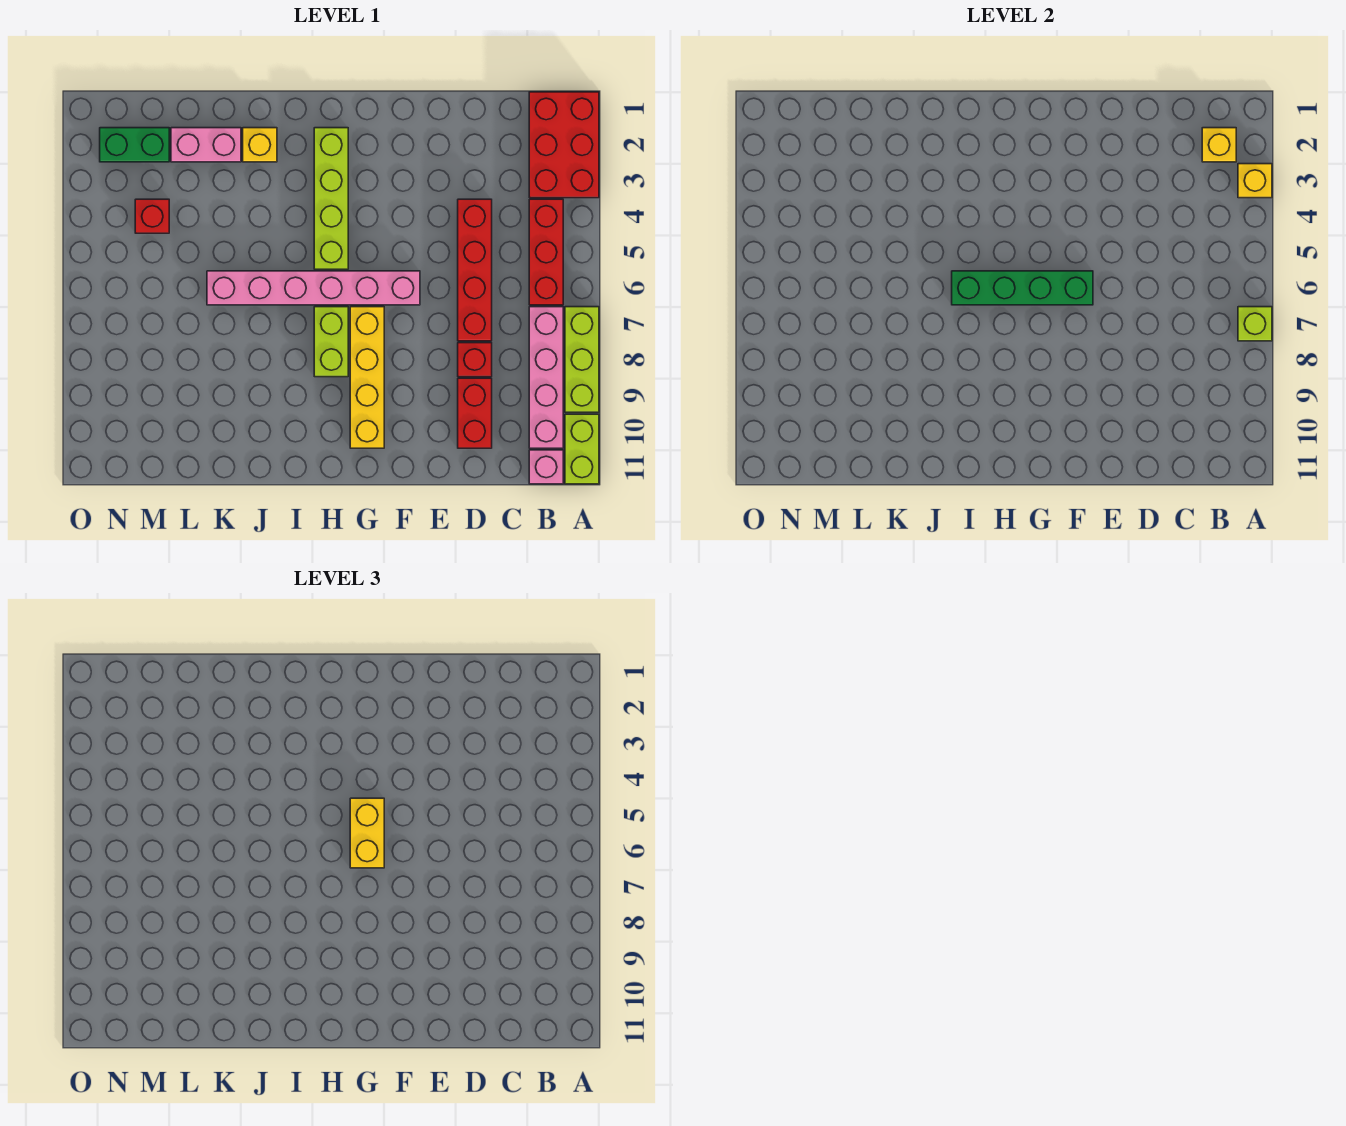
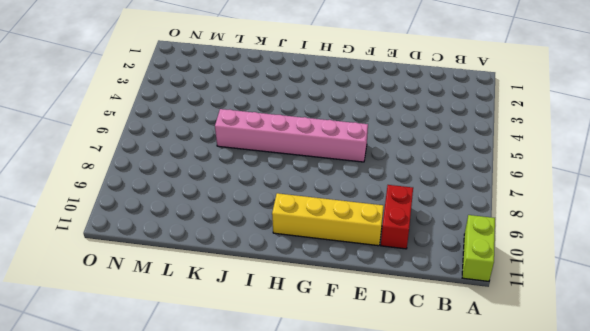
yellow 1x4 brick [272,193,384,246] -> yellow 1x4 brick turned to [350,307,384,448]
none -> red 2x3 brick [529,92,599,198]
none -> lime 1x3 brick [565,307,599,412]
none -> red 1x3 brick [529,199,563,305]

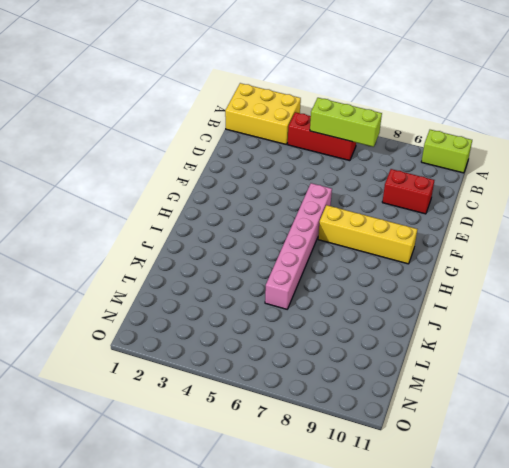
yellow 2x3 brick [225,83,301,144] -> red 2x3 brick [529,92,599,198]
lime 1x3 brick [310,98,382,147] -> lime 1x3 brick moved to [565,307,599,412]
none -> pink 1x4 brick [529,307,563,448]
none -> pink 1x1 brick [529,450,563,484]
none -> red 1x4 brick [458,199,492,341]

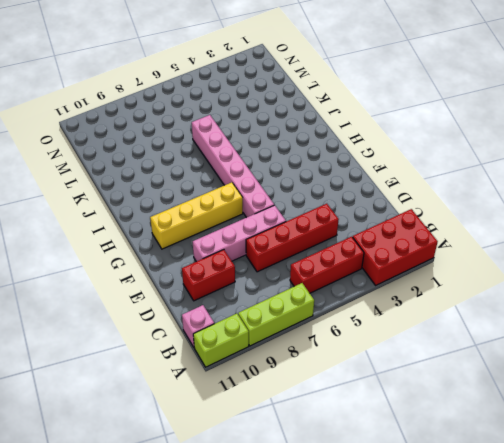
pink 1x4 brick [193,205,286,262] -> pink 1x4 brick moved to [529,307,563,448]
none -> red 1x1 brick [458,343,492,377]
none -> lime 1x4 brick [314,128,348,269]
none -> lime 1x2 brick [314,307,348,377]

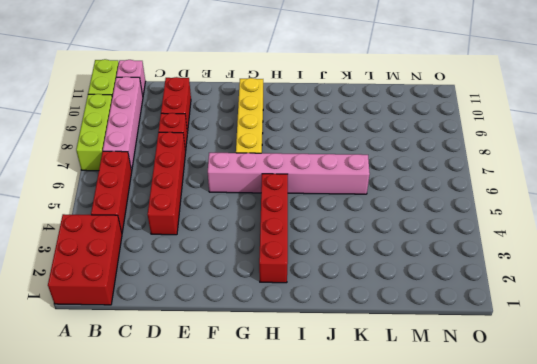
red 1x4 brick [259,174,288,283] -> lime 1x4 brick [314,128,348,269]
none -> lime 1x2 brick [314,307,348,377]
none -> yellow 1x1 brick [243,128,277,162]
none -> pink 1x2 brick [171,128,241,162]

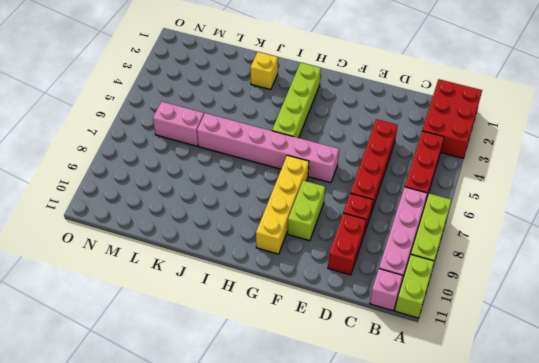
lime 1x2 brick [288,181,325,241] -> lime 1x2 brick moved to [314,307,348,377]
pink 1x2 brick [153,102,204,146] -> pink 1x2 brick moved to [171,128,241,162]
none -> green 1x2 brick [100,128,169,162]
none -> red 1x1 brick [135,199,169,233]
none -> yellow 1x1 brick [1238,164,1272,198]

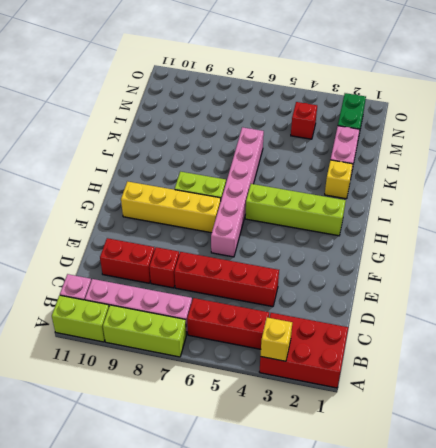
none -> lime 1x1 brick [1238,307,1272,341]
none -> yellow 1x1 brick [1202,128,1236,162]
none -> green 1x4 brick [952,271,1093,305]

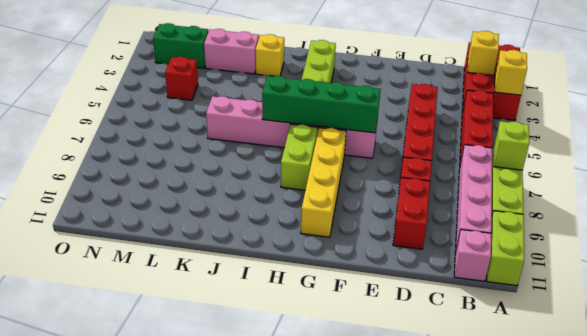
none -> yellow 1x2 brick [350,798,384,868]

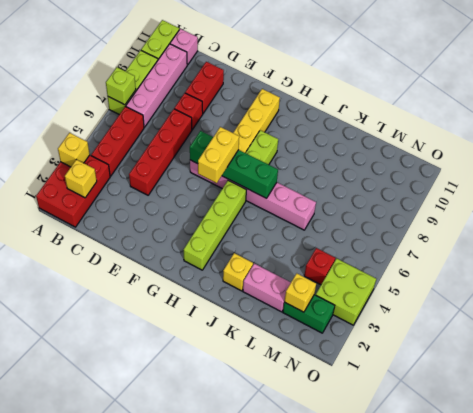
yellow 1x1 brick [284,274,316,312] -> none
lime 2x2 brick [316,259,376,325] -> none

